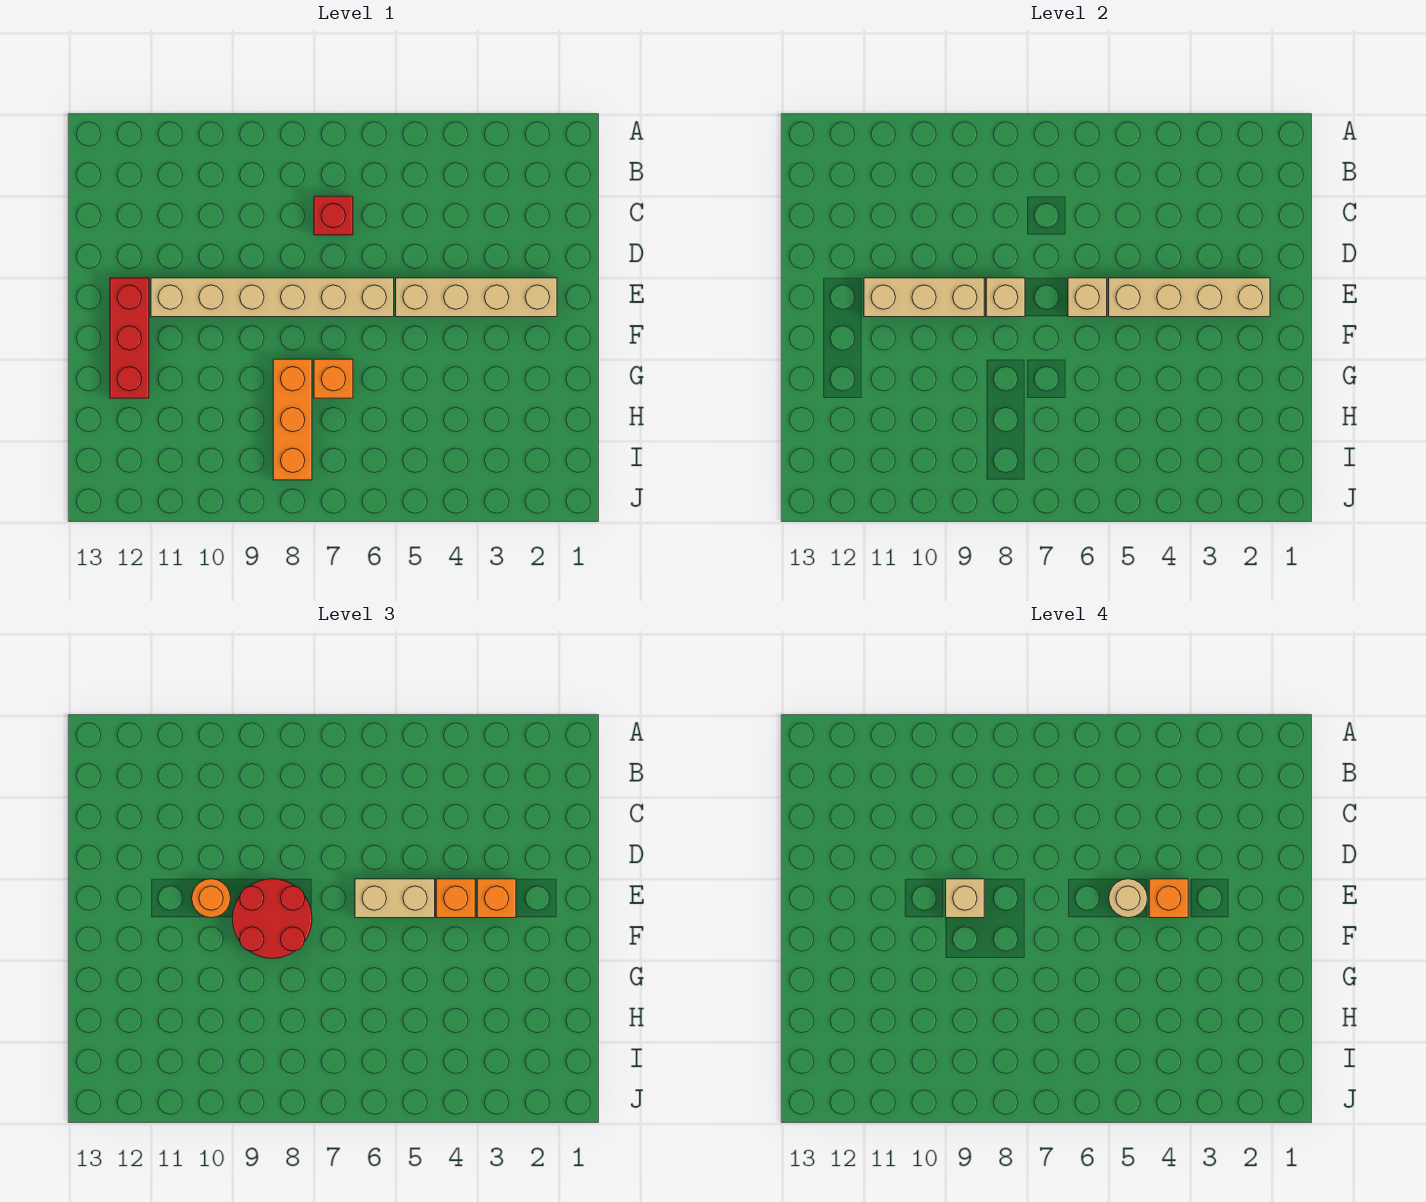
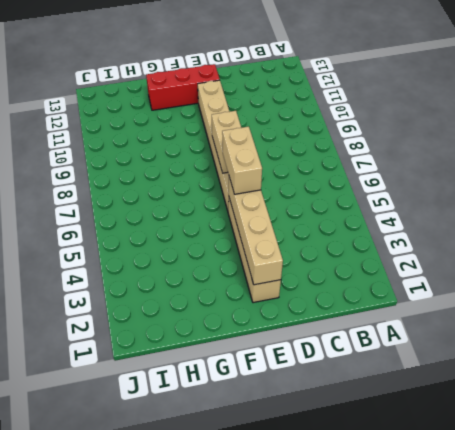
tan 1x2 brick [212,111,241,173] -> tan 1x1 brick [986,278,1025,317]
none -> red 1x1 brick [314,196,353,235]
none -> orange 1x1 brick [314,359,353,398]
none -> orange 1x3 brick [273,359,312,480]

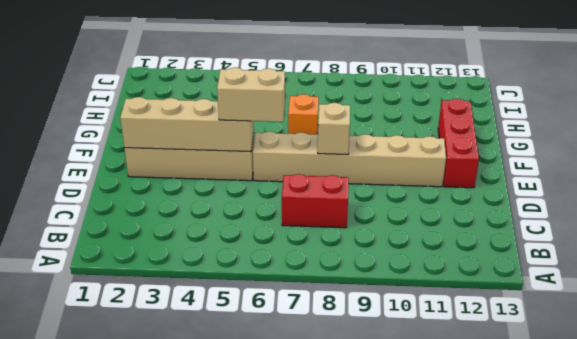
red 1x2 brick [282,174,348,228] -> red 1x1 brick [314,196,353,235]
none -> orange 1x3 brick [273,359,312,480]
none -> tan 1x1 brick [1068,278,1107,317]
none -> tan 1x3 brick [864,278,984,317]

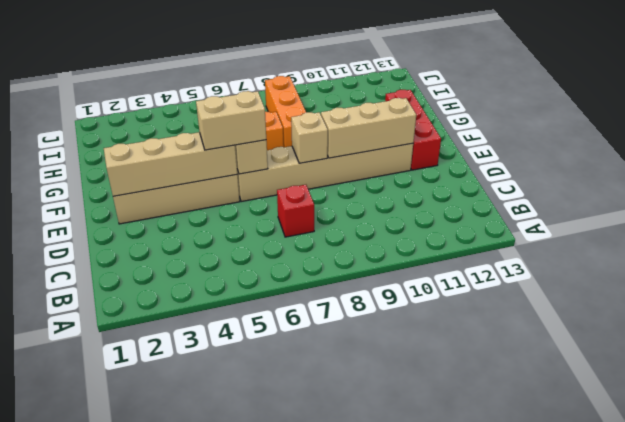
none -> orange 1x1 brick [477,879,516,918]
none -> orange 1x1 brick [436,879,475,918]
none -> red 2x2 round brick [233,879,312,958]

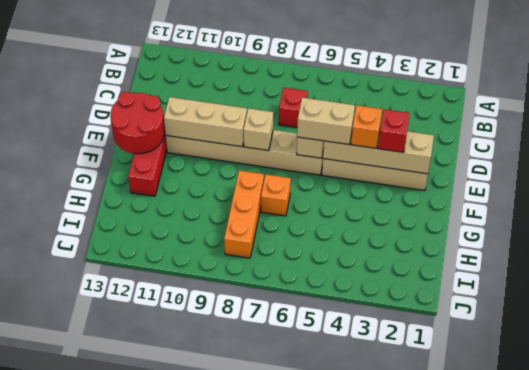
red 1x1 brick [378,109,410,152] -> orange 1x1 brick [477,879,516,918]
red 2x2 round brick [110,92,165,154] -> red 2x2 round brick moved to [233,879,312,958]
none -> orange 1x1 round brick [192,879,231,918]
none -> orange 1x1 brick [1149,879,1188,918]
none -> tan 1x1 round brick [1109,879,1147,918]

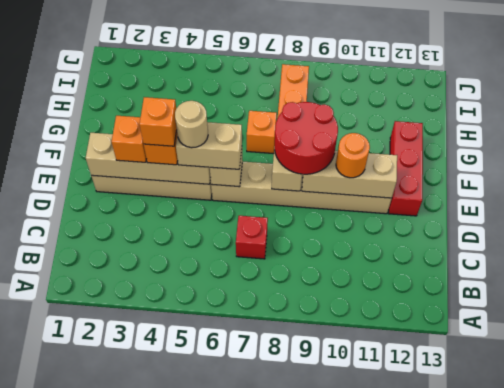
none -> tan 1x1 brick [946,879,984,918]

